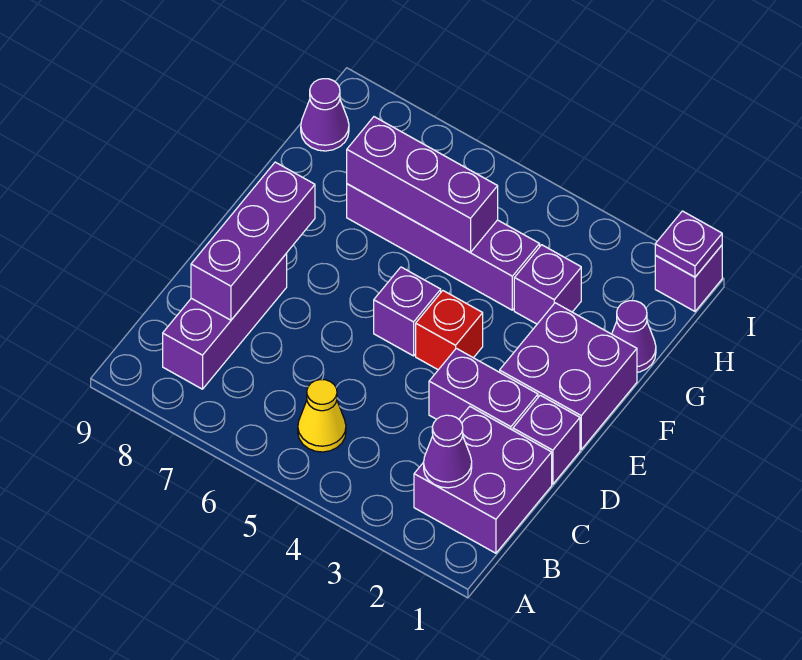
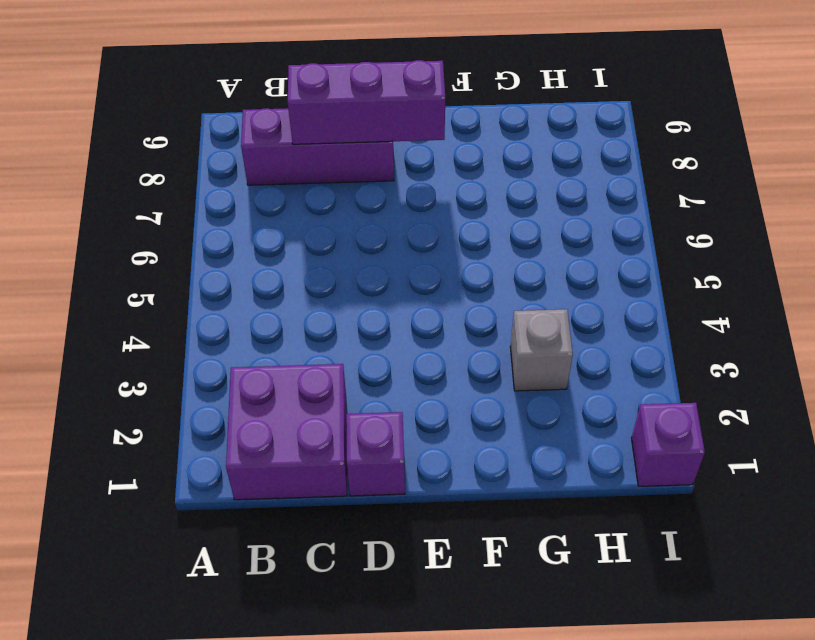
grey 1x1 brick [510,309,573,391] -> purple 1x1 brick [514,245,581,324]
none -> yellow 1x1 cone [298,380,346,452]
none -> purple 1x2 brick [429,348,538,430]
none -> purple 2x2 brick [500,303,637,449]

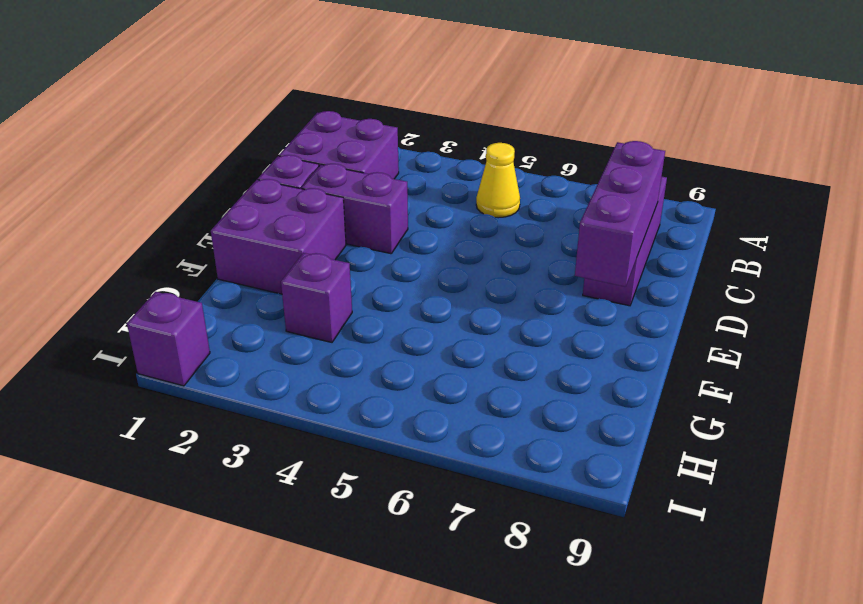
none -> red 1x1 brick [416,291,483,370]
none -> purple 1x1 brick [374,267,441,356]
none -> purple 1x1 cone [612,301,656,372]

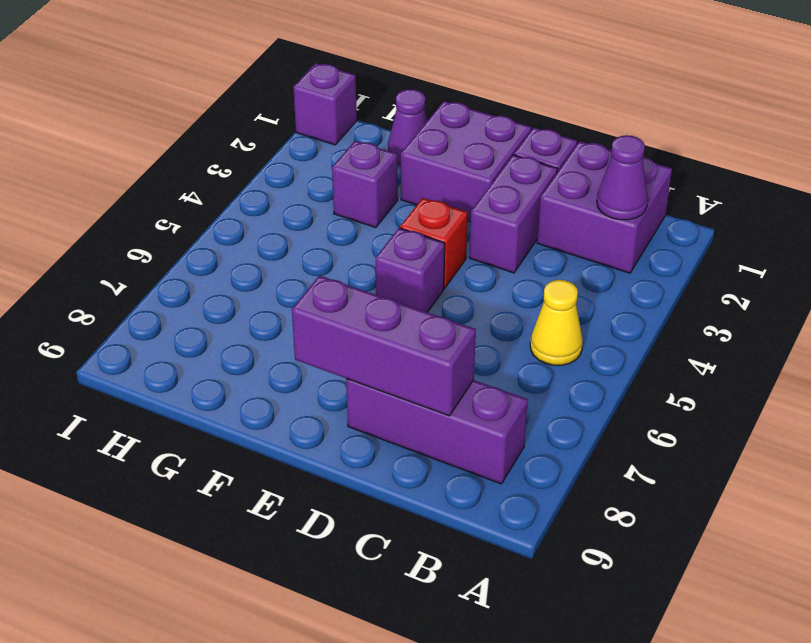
none -> purple 1x4 brick [347,184,540,310]
none -> purple 1x1 cone [301,79,349,151]
none -> purple 1x3 brick [347,117,498,252]

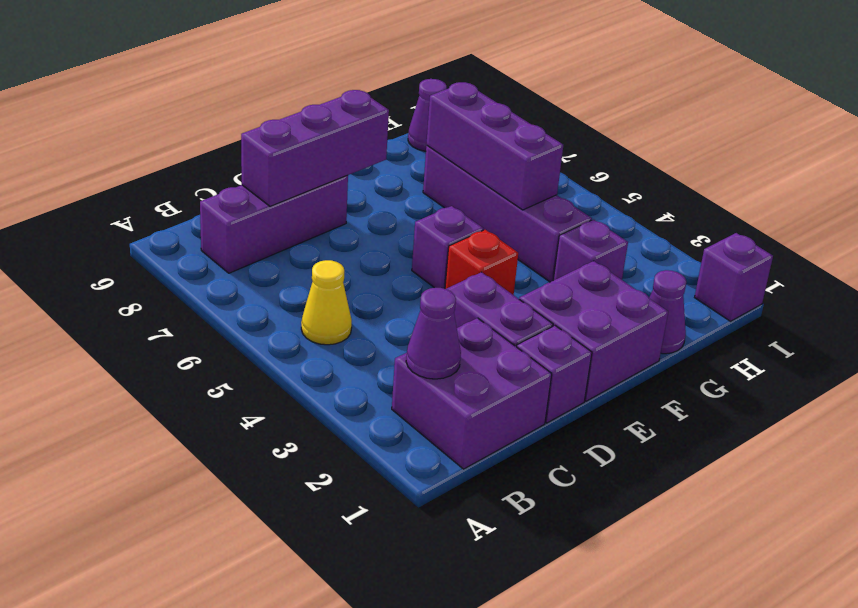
none -> purple 1x1 plate [655,211,722,277]

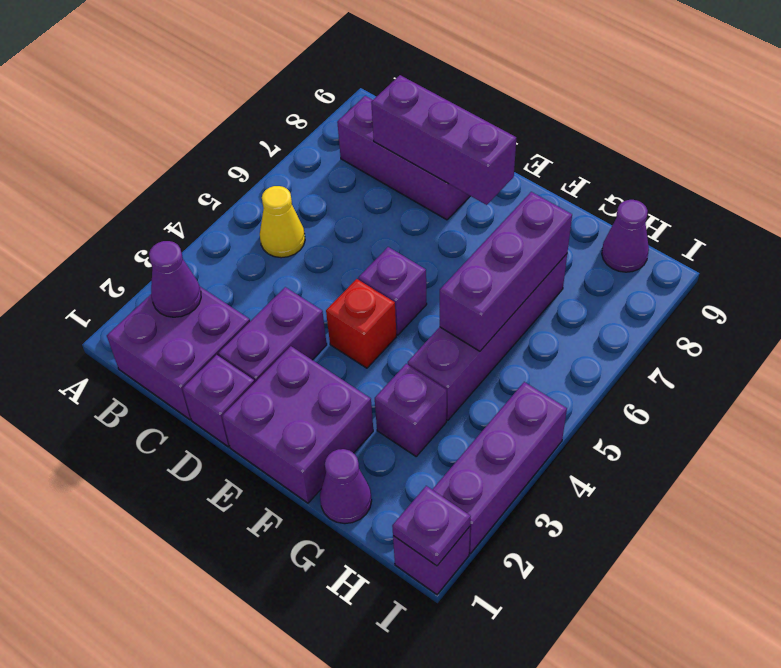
purple 1x3 brick [432,382,567,553] -> none

